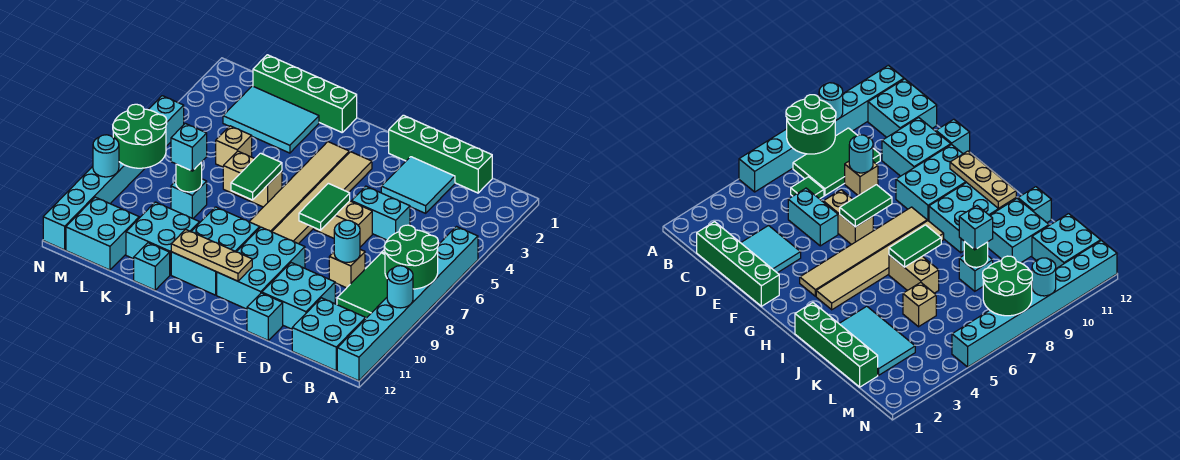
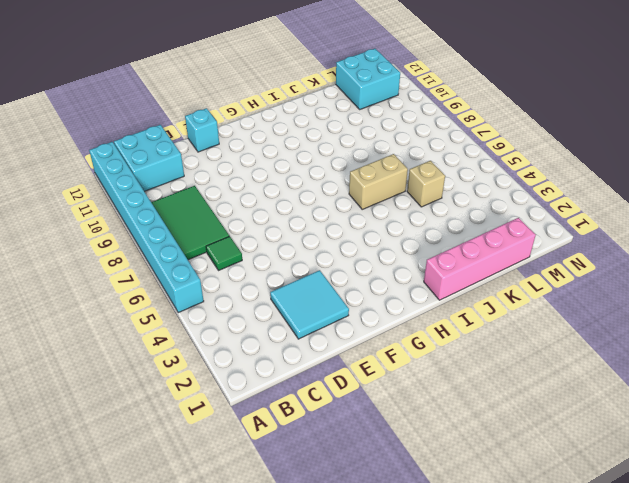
pink 1x4 brick [424,218,536,300] -> green 1x4 brick [253,55,357,132]
none -> green 1x4 brick [389,115,492,193]
none -> cyan 1x2 brick [352,186,410,240]
none -> tan 1x1 brick [329,249,365,288]
none -> cyan 2x2 brick [262,263,335,329]

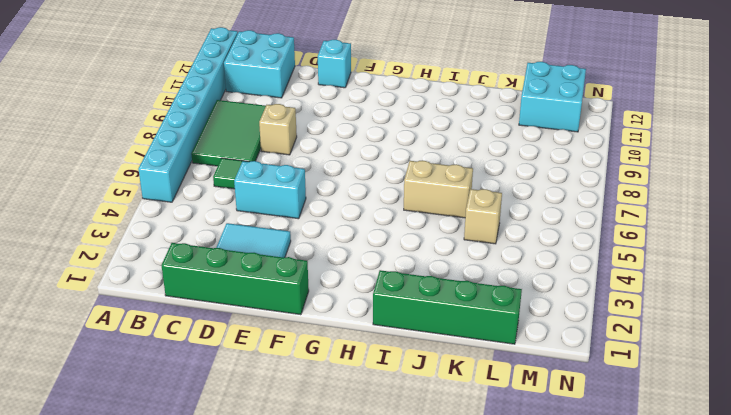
none -> cyan 2x2 brick [262,263,335,329]
none -> tan 1x2 brick [314,201,372,247]
none -> cyan 2x3 brick [217,227,305,309]
none -> tan 1x6 tile [272,152,372,244]

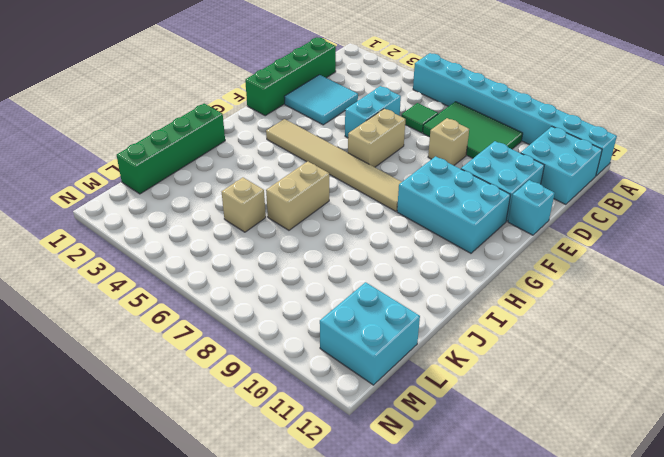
none -> tan 1x6 tile [249,142,349,232]
none -> cyan 2x3 brick [171,207,260,295]
none -> cyan 2x3 tile [223,86,319,153]
none -> cyan 2x2 brick [126,202,199,275]

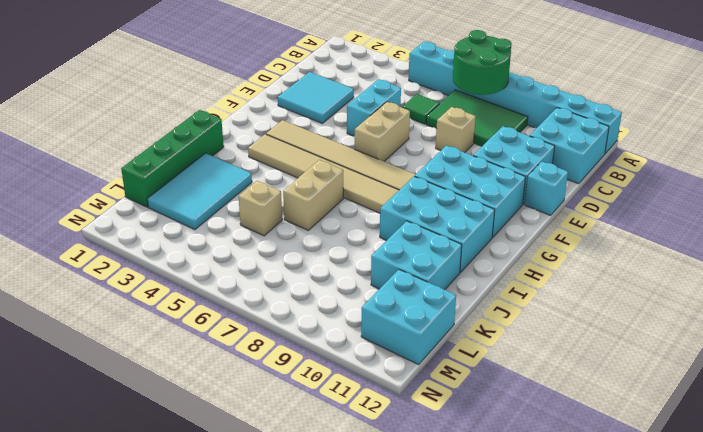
none -> green 1x4 brick [389,115,492,193]
none -> cyan 1x1 brick [134,243,170,290]
none -> cyan 1x1 brick [171,179,207,219]
none -> cyan 1x8 brick [43,96,184,250]

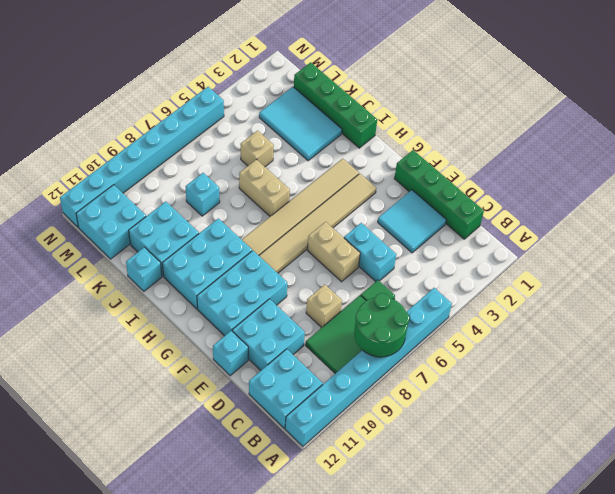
none -> cyan 1x1 round brick [387,266,413,308]
none -> cyan 1x1 round brick [334,220,360,262]
none -> green 1x2 tile [299,183,350,230]
none -> tan 1x3 plate [171,229,252,281]

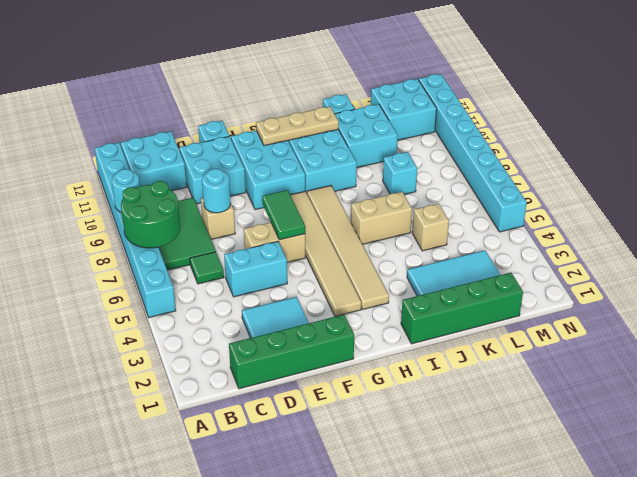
none -> green 1x2 tile [231,153,282,200]
none -> green 1x1 round brick [176,162,202,192]
none -> green 2x2 round brick [113,104,167,168]
none -> cyan 1x1 round brick [93,135,119,177]

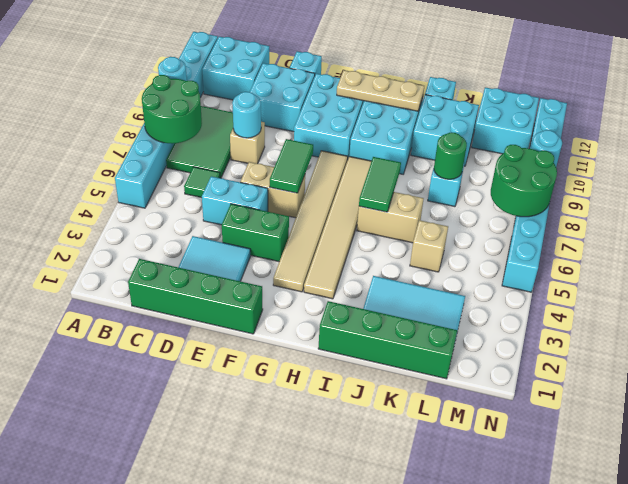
green 1x2 brick [222,204,289,262] -> none
none -> cyan 1x1 brick [171,123,207,171]

